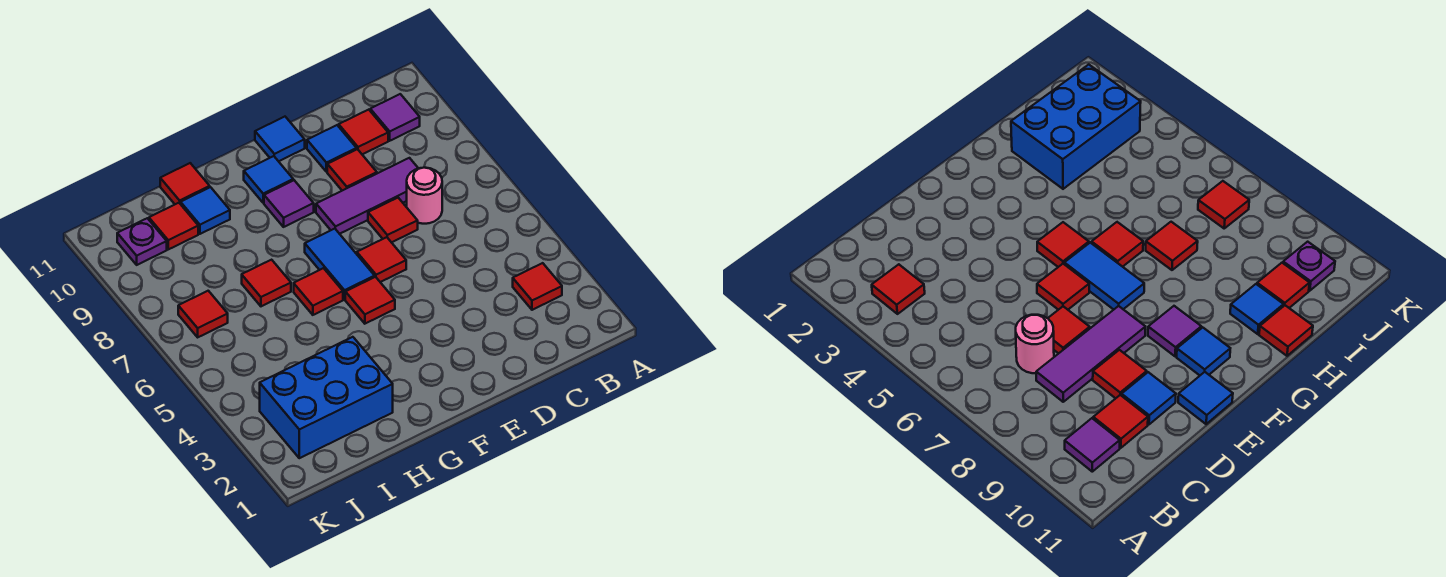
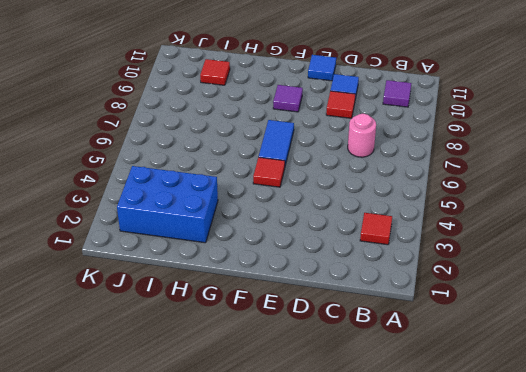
none -> purple 1x3 tile [316,158,419,234]
none -> red 1x1 tile [339,110,388,154]
none -> red 1x1 tile [368,198,418,242]

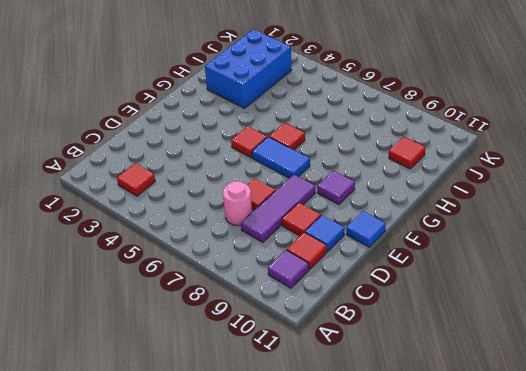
none -> red 1x1 tile [357,237,406,282]
none -> blue 1x1 tile [244,156,293,203]
none -> red 1x1 tile [242,260,291,306]

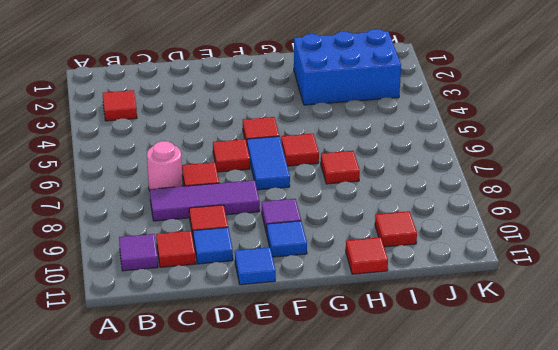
none -> blue 1x1 tile [181,187,230,234]
none -> red 1x1 tile [178,291,228,337]
none -> purple 1x1 plate [117,218,167,265]

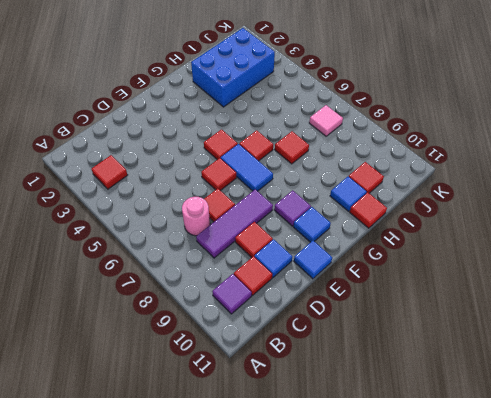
pink 1x1 tile [309,105,343,136] -> red 1x1 tile [178,291,228,337]
none -> purple 1x1 plate [117,218,167,265]

